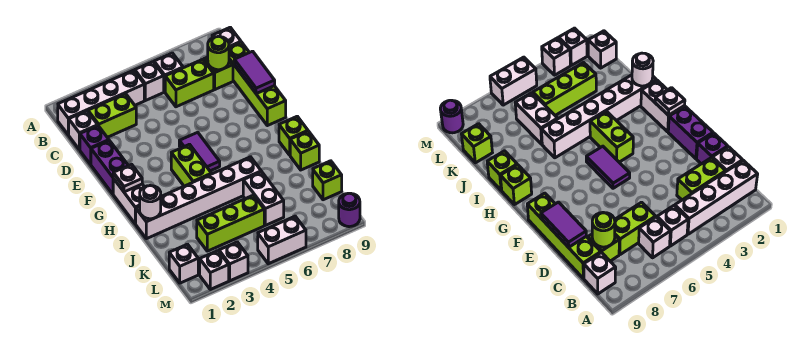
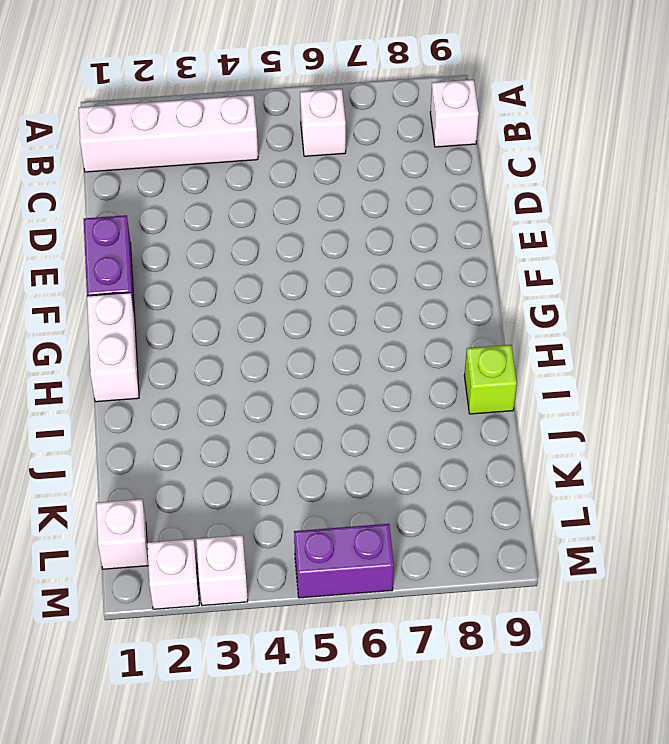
purple 1x2 brick [294,524,394,598] -> white 1x2 brick [258,216,306,264]
none -> white 1x1 brick [135,62,164,101]
none -> white 1x1 brick [69,111,98,150]
none -> lime 1x2 brick [88,94,136,137]

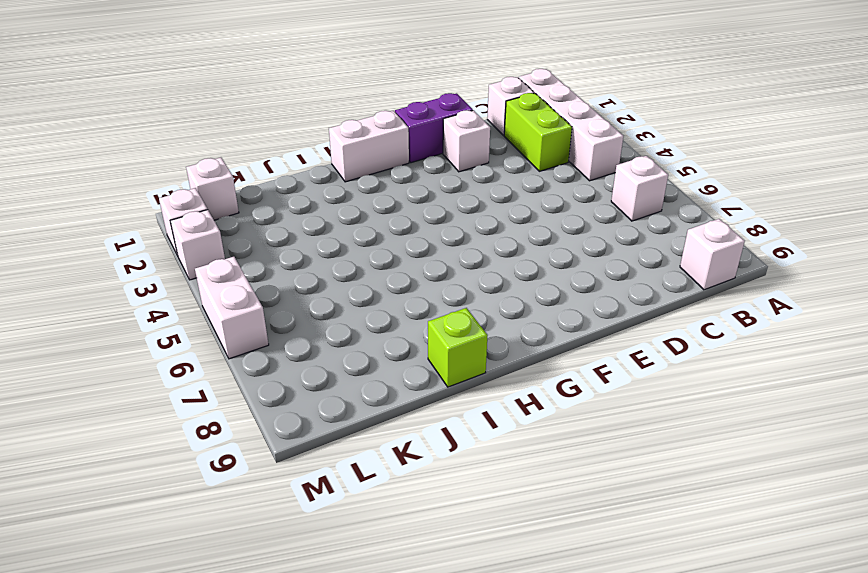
white 1x1 brick [443,110,490,172] -> white 1x1 brick moved to [135,62,164,101]
none -> lime 1x2 brick [165,59,214,107]
none -> lime 1x1 brick [204,57,233,90]
none -> lime 1x4 brick [229,42,286,126]

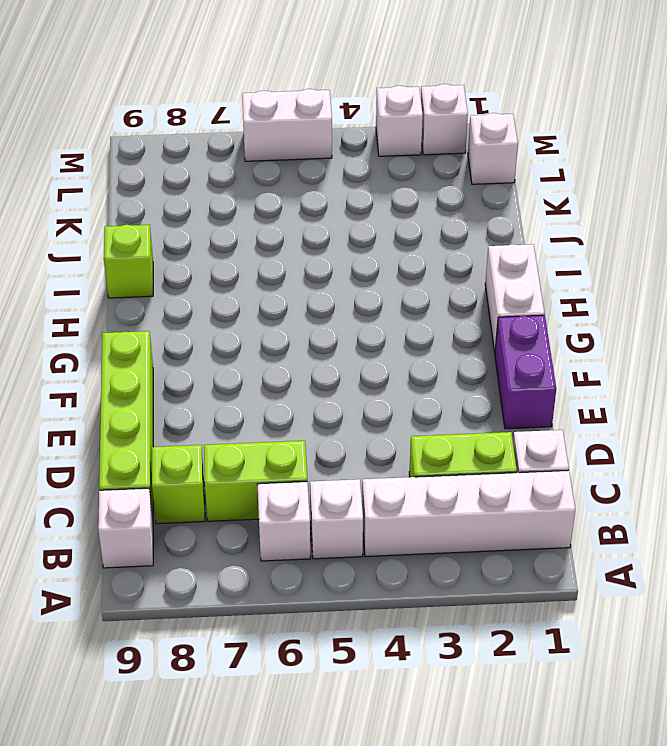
none -> purple 1x1 brick [80,126,109,164]
none -> purple 1x2 tile [179,132,220,171]
none -> lime 1x2 brick [171,144,211,186]

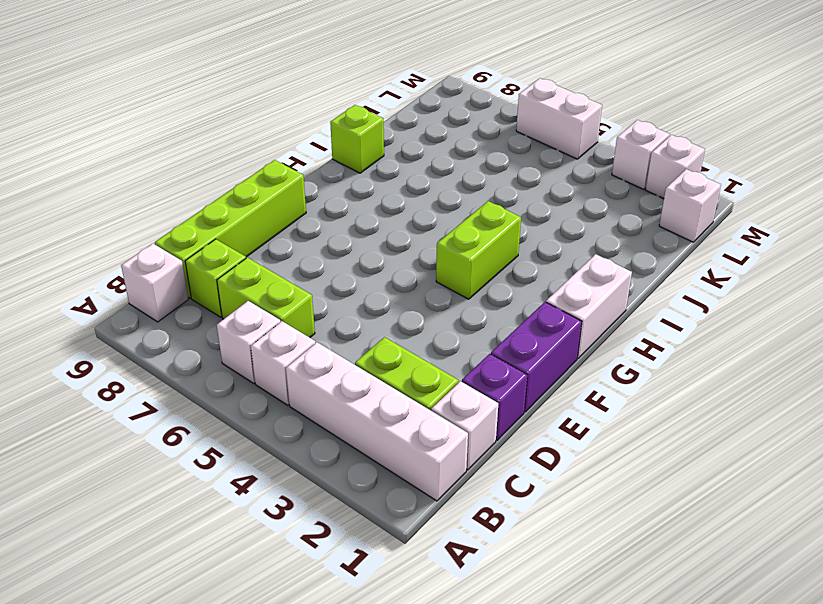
none -> purple 1x2 tile [179,132,220,171]
none -> lime 1x1 brick [279,116,308,155]
none -> white 1x6 brick [136,157,261,239]

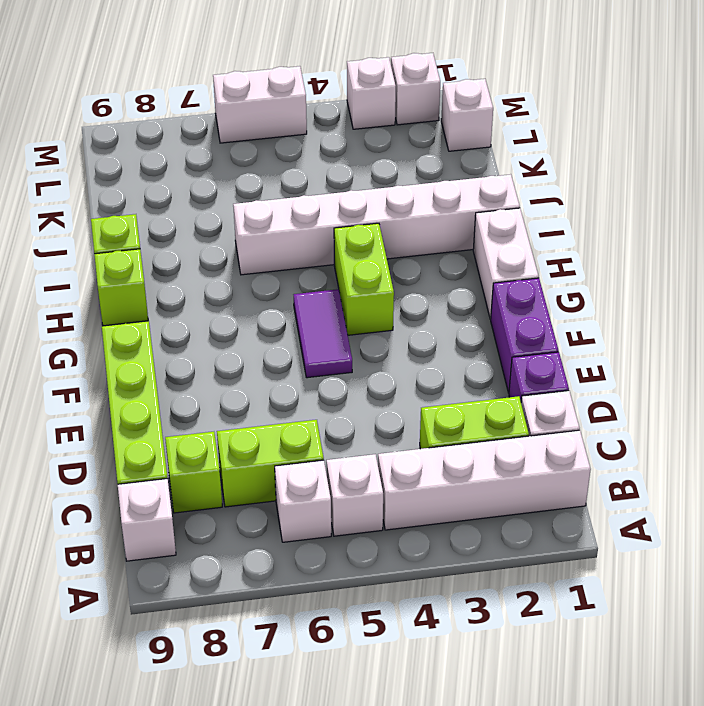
none -> white 1x2 brick [243,172,284,225]
none -> lime 1x3 brick [197,195,264,251]
none -> lime 1x1 brick [313,161,342,200]

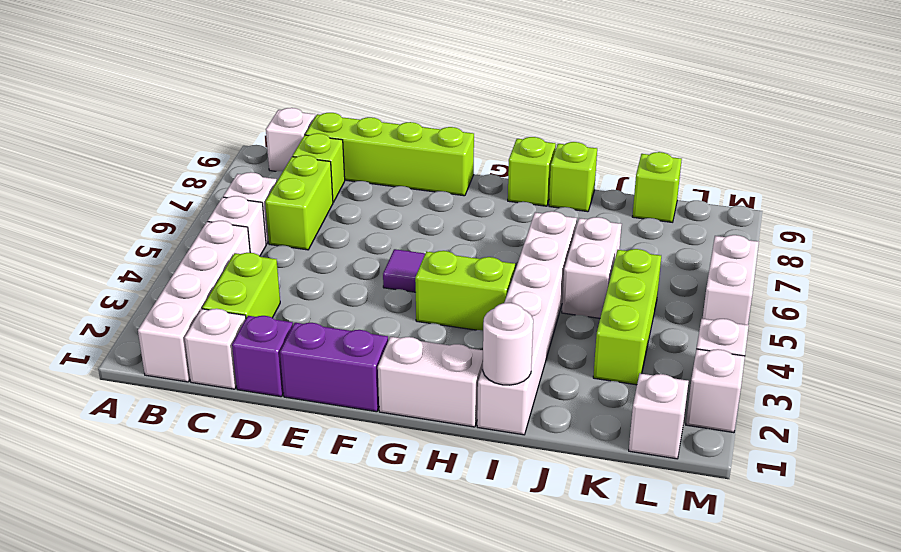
white 1x2 brick [562,217,622,318] -> white 1x2 brick turned to [243,172,284,225]
none -> purple 1x1 round brick [339,193,360,227]
none -> lime 1x1 round brick [208,36,229,70]
none -> purple 1x2 tile [234,51,275,94]

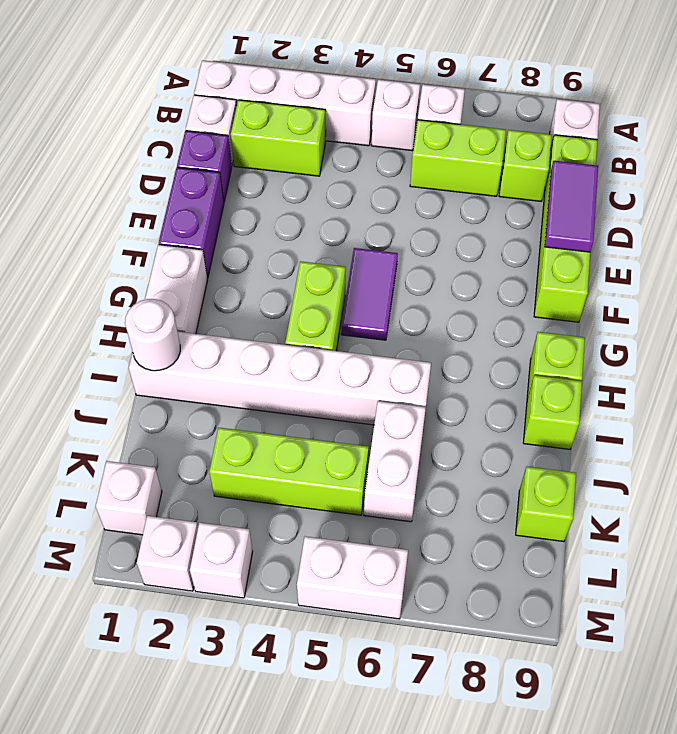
none -> purple 1x1 round brick [339,193,360,227]
none -> lime 1x1 round brick [208,36,229,70]
none -> white 1x1 plate [113,164,142,192]

